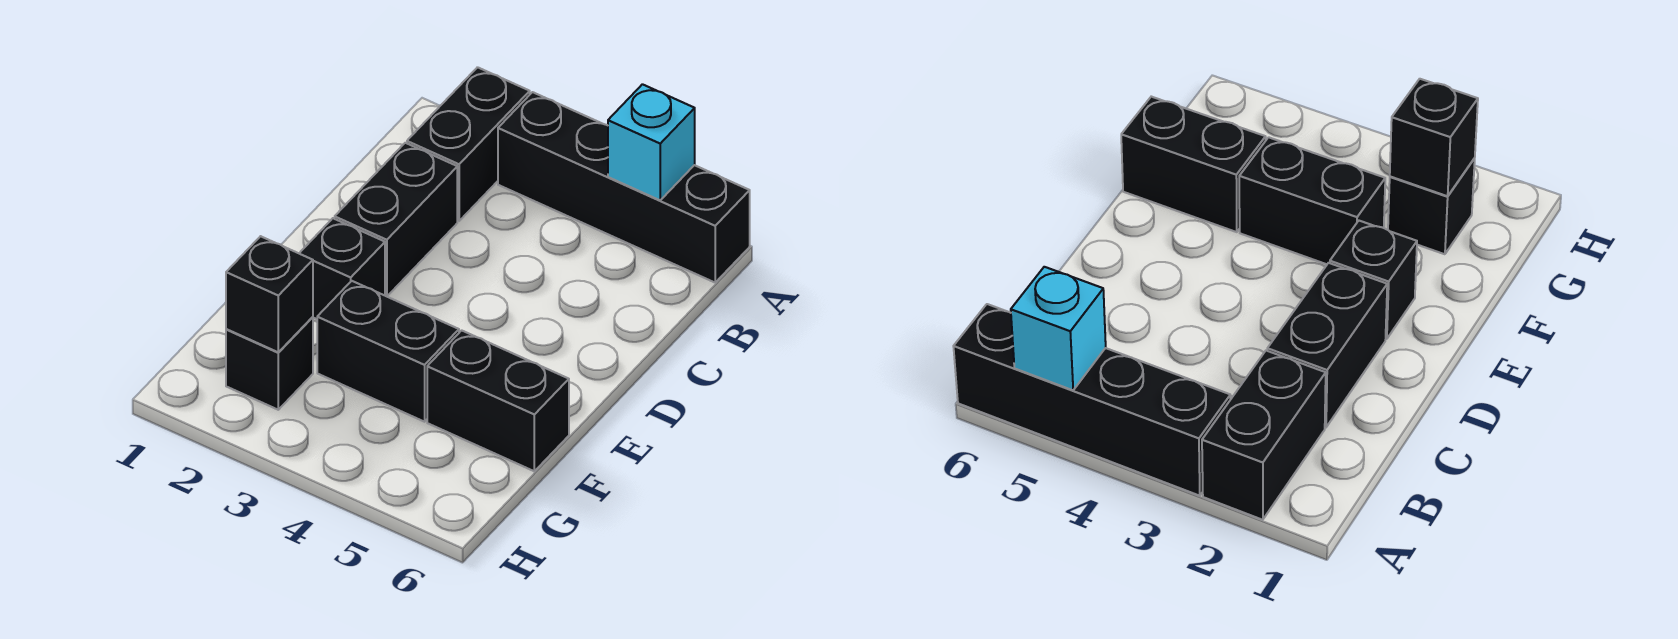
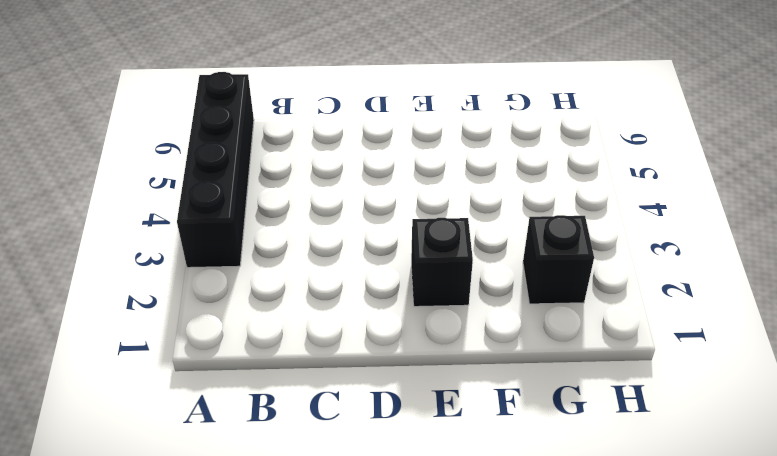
none -> black 1x2 brick [407,67,530,221]
none -> black 1x2 brick [335,143,457,296]

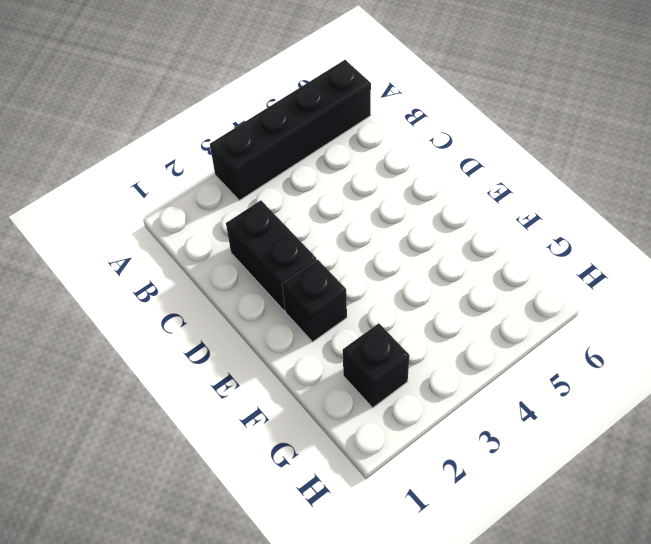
none -> black 1x2 brick [407,67,530,221]
none -> black 1x2 brick [317,281,459,422]

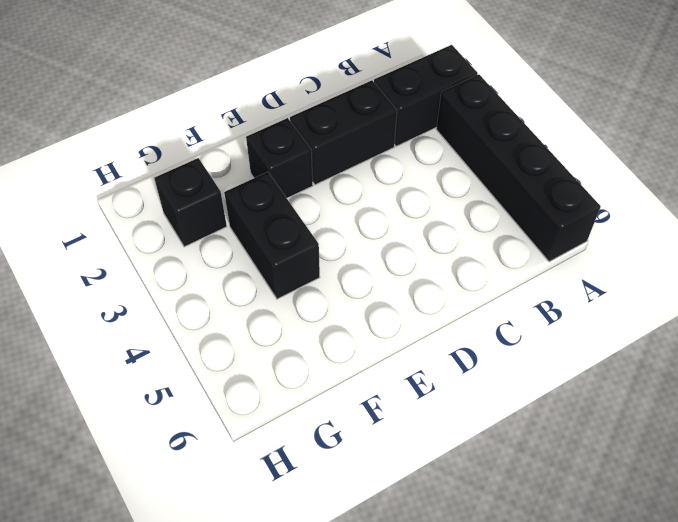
none -> black 1x2 brick [427,330,569,471]
none -> cyan 1x1 brick [608,84,695,200]

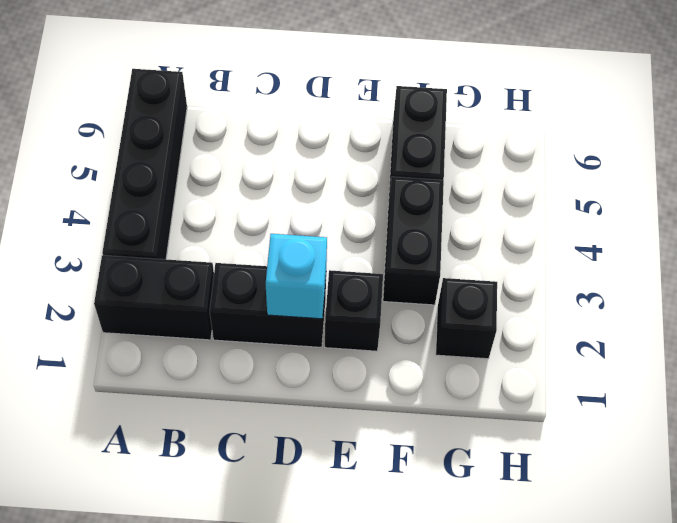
cyan 1x1 brick [266,234,327,319] -> cyan 1x1 brick moved to [608,84,695,200]
none -> black 1x1 brick [226,236,313,352]

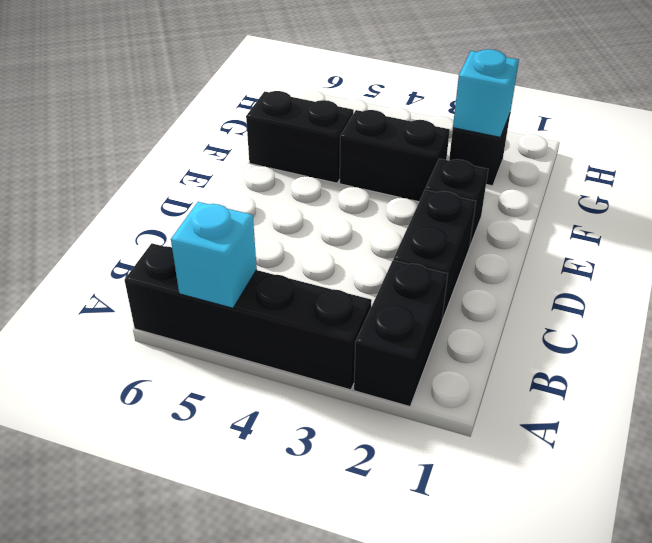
cyan 1x1 brick [453,49,519,137] -> black 1x1 brick [226,236,313,352]

